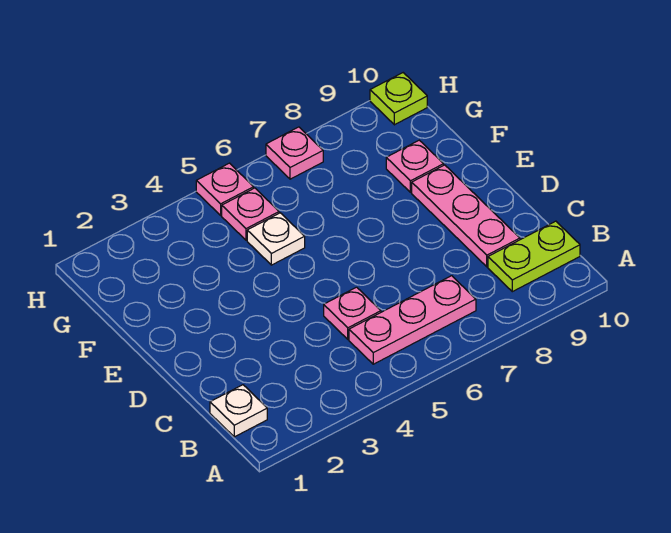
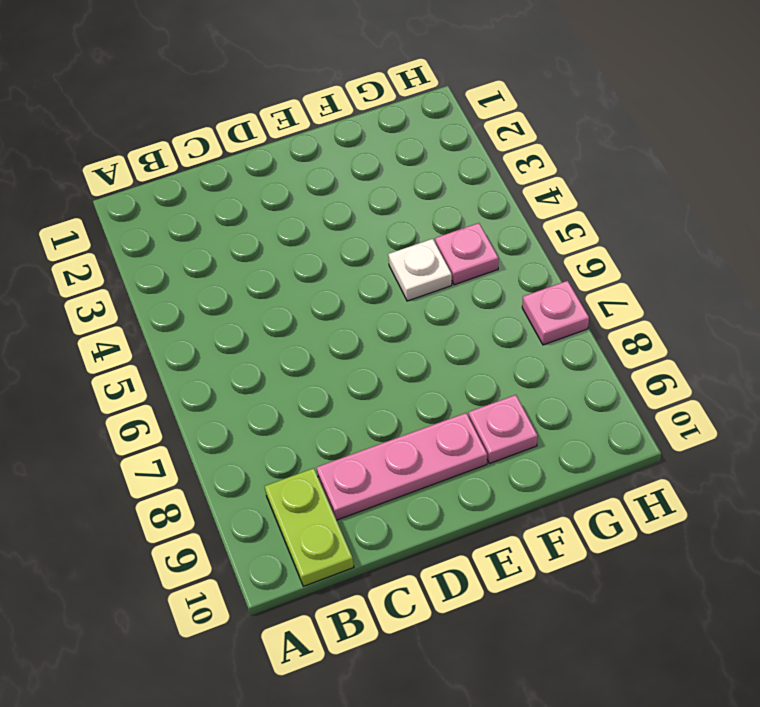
none -> white 1x1 plate [210,385,267,437]
none -> pink 1x3 plate [349,276,476,364]

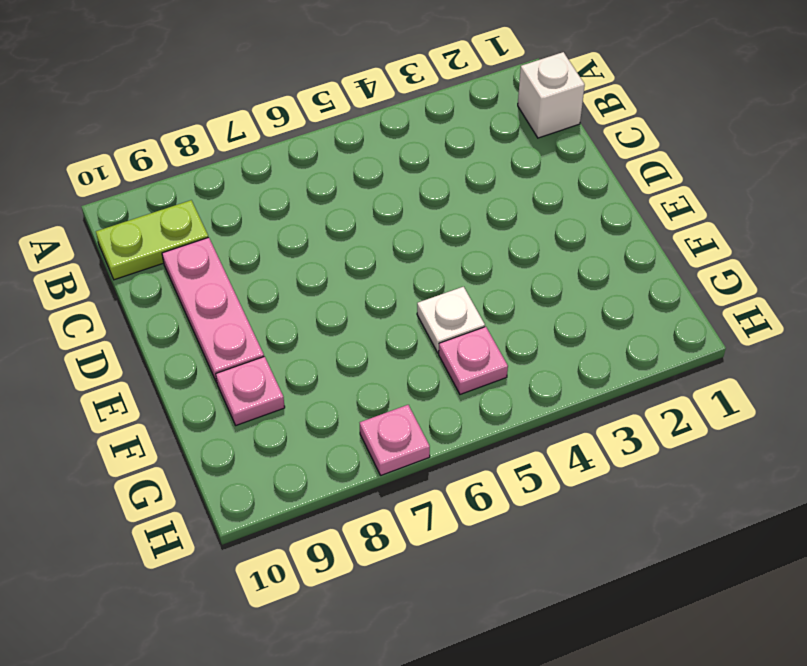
white 1x1 brick [518,52,585,138] -> white 1x1 plate [210,385,267,437]
none -> pink 1x3 plate [349,276,476,364]
none -> pink 1x1 plate [324,287,381,339]

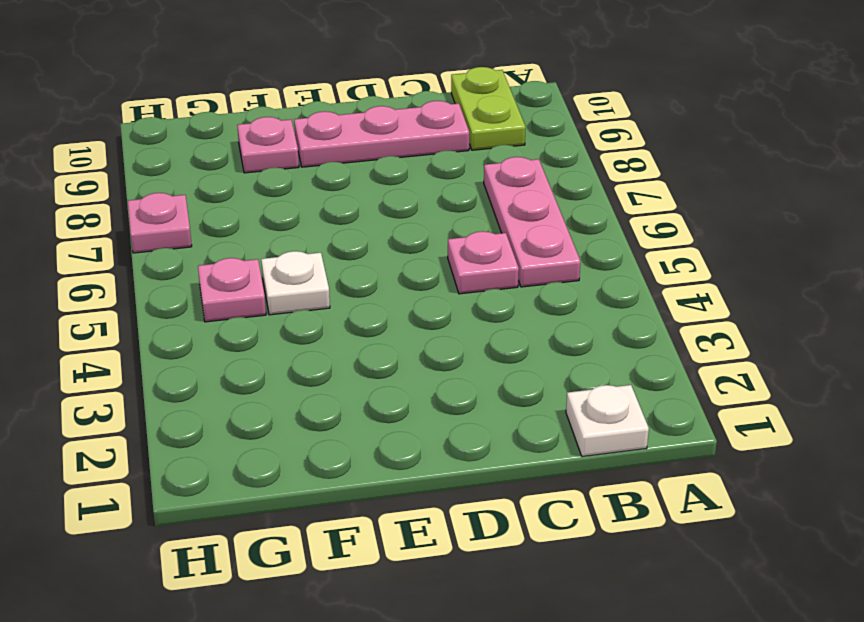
none -> pink 1x1 plate [196,163,254,215]
none -> lime 1x1 plate [370,73,427,125]

